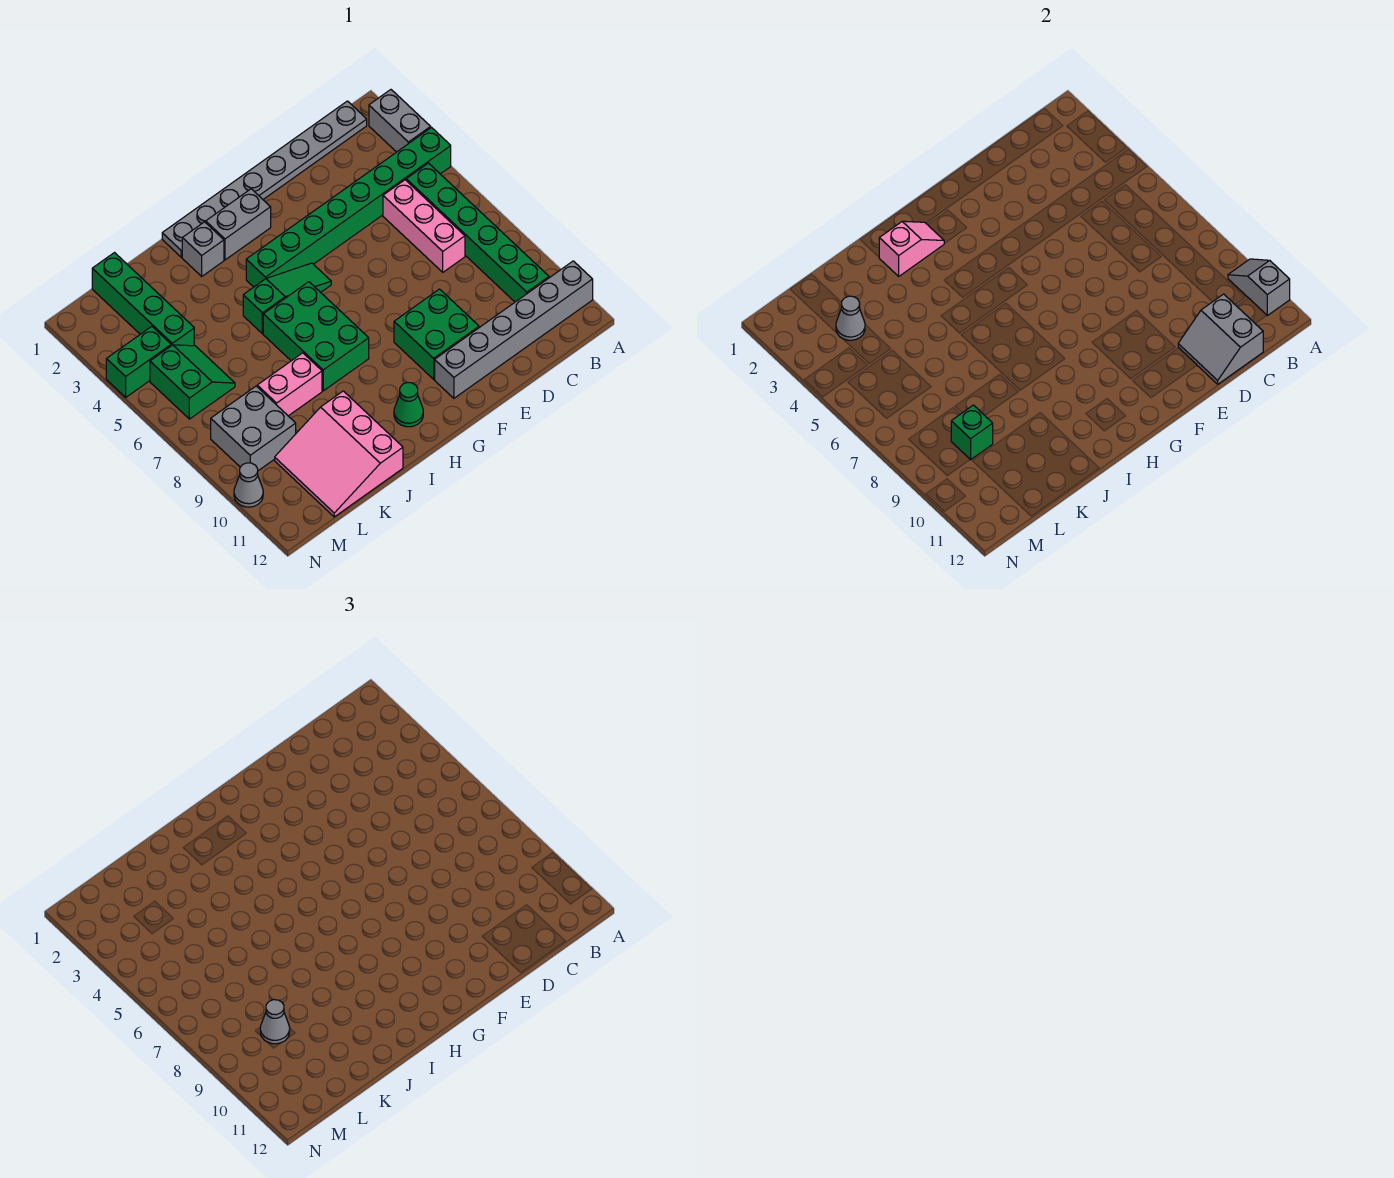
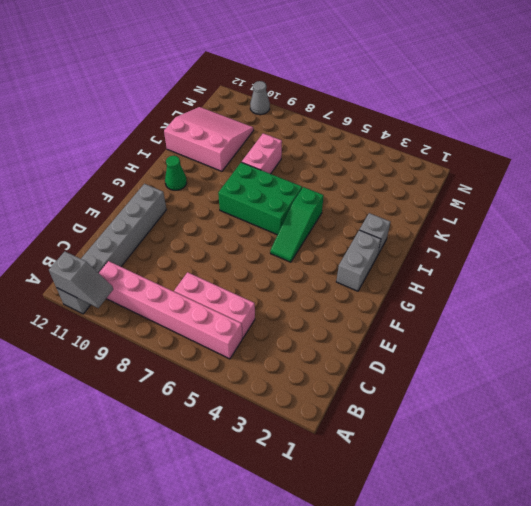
pink 1x6 brick [99,261,242,359] -> green 1x6 brick [406,163,549,302]
none -> grey 1x2 brick [369,90,431,152]
none -> green 1x8 brick [246,128,451,287]
none -> grey 1x8 plate [162,101,367,257]

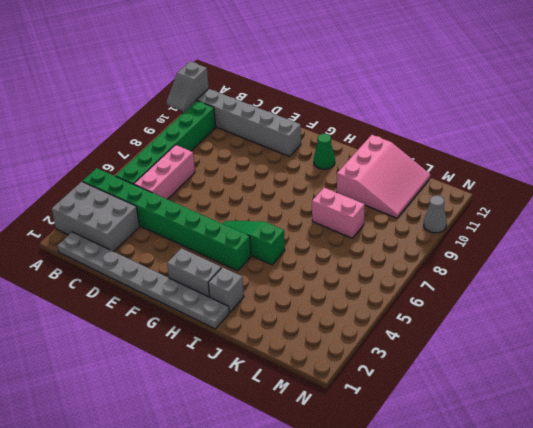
grey 2x3 brick [52,182,139,252] -> grey 1x2 brick [369,90,431,152]
none -> green 2x2 brick [394,289,479,379]
none -> green 2x3 brick [263,282,369,391]
none -> green 1x4 brick [92,253,194,346]

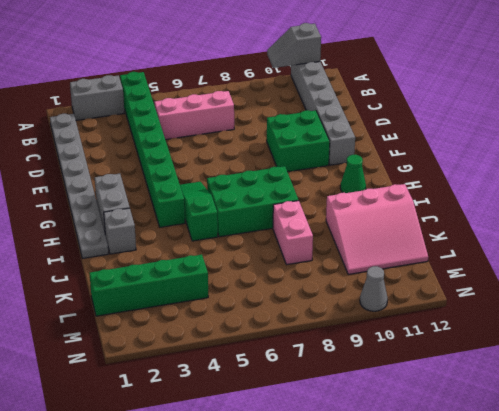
none -> green 1x6 brick [406,163,549,302]
none -> green 2x2 slope [150,345,235,419]
none -> grey 2x2 brick [211,386,296,471]

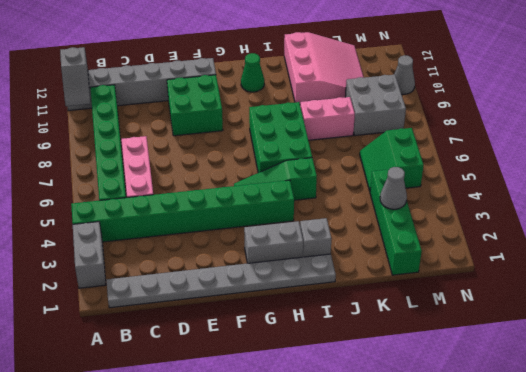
none -> green 1x2 brick [106,326,171,397]
none -> grey 2x2 slope [1178,294,1263,384]
none -> pink 1x2 slope [879,221,944,276]

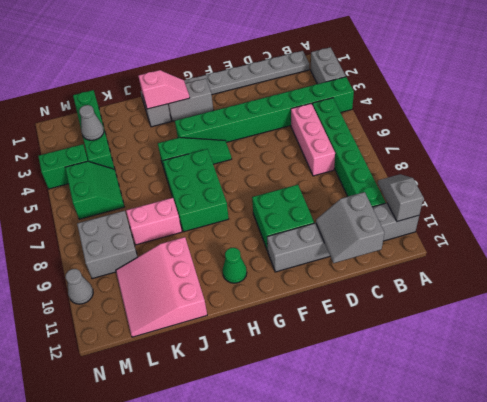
none -> green 1x1 brick [951,405,993,460]
none -> grey 1x1 cone [260,1000,290,1044]

